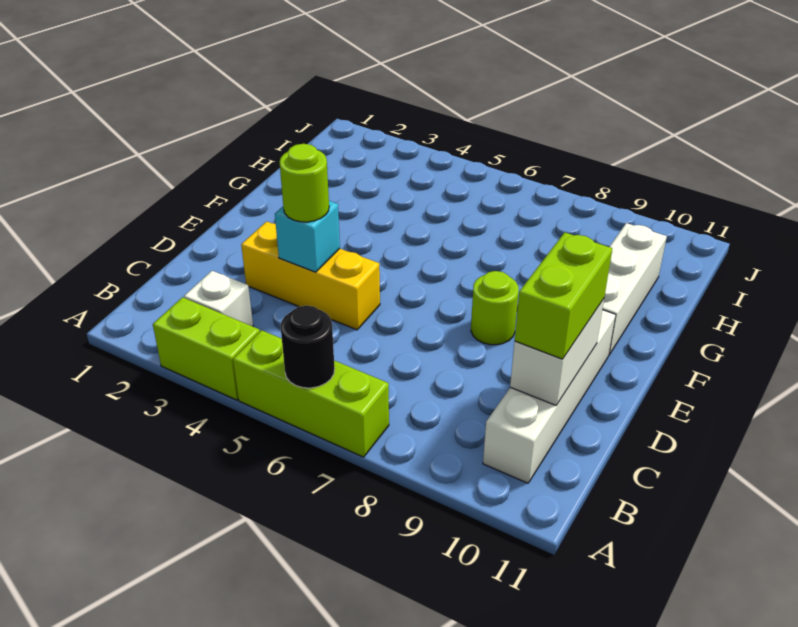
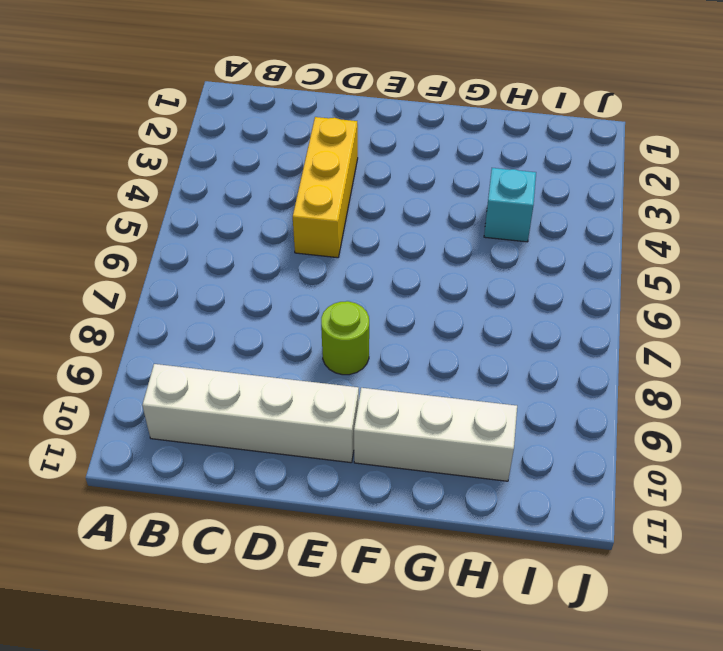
cyan 1x1 brick [484,168,536,242] -> cyan 1x1 brick moved to [275,201,340,272]
none -> lime 1x2 brick [153,297,260,400]
none -> lime 1x3 brick [233,330,389,457]
none -> white 1x1 brick [184,271,253,326]

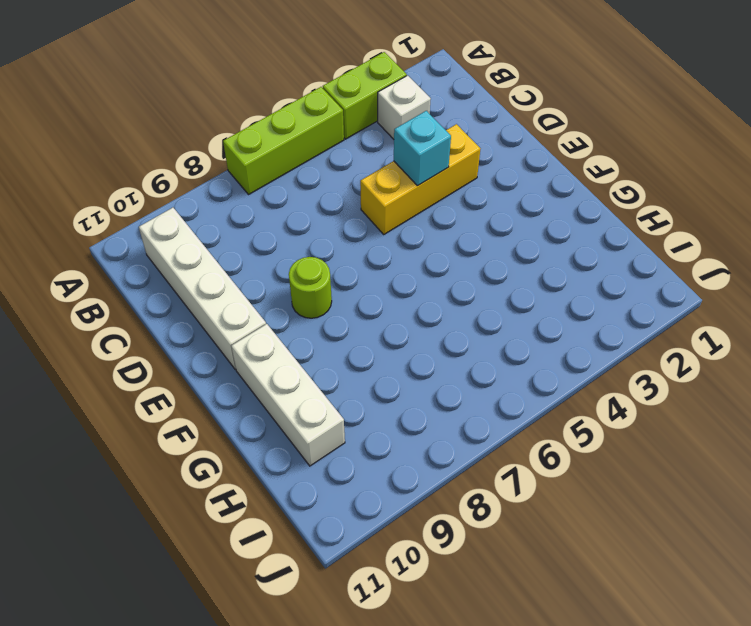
none -> black 1x1 round brick [281,305,335,388]
none -> white 1x2 brick [510,299,604,405]
none -> lime 1x2 brick [515,232,612,359]

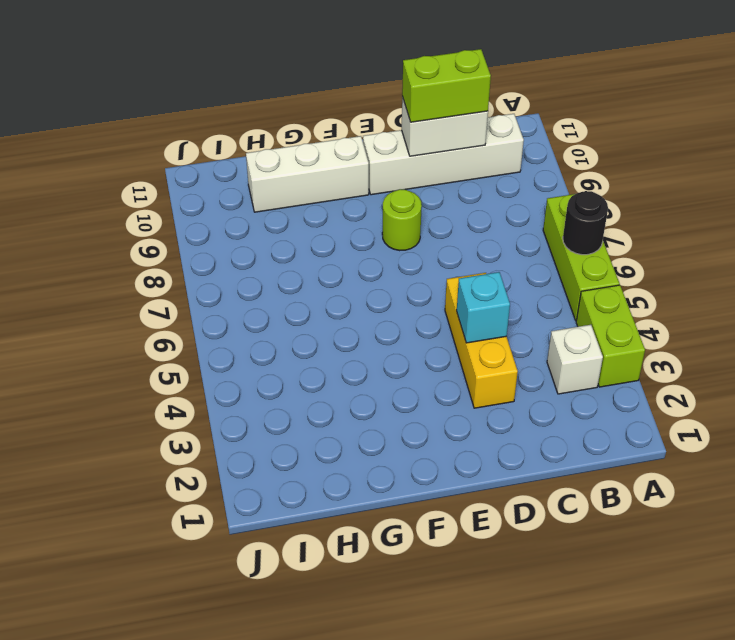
none -> lime 1x1 round brick [280,144,329,222]

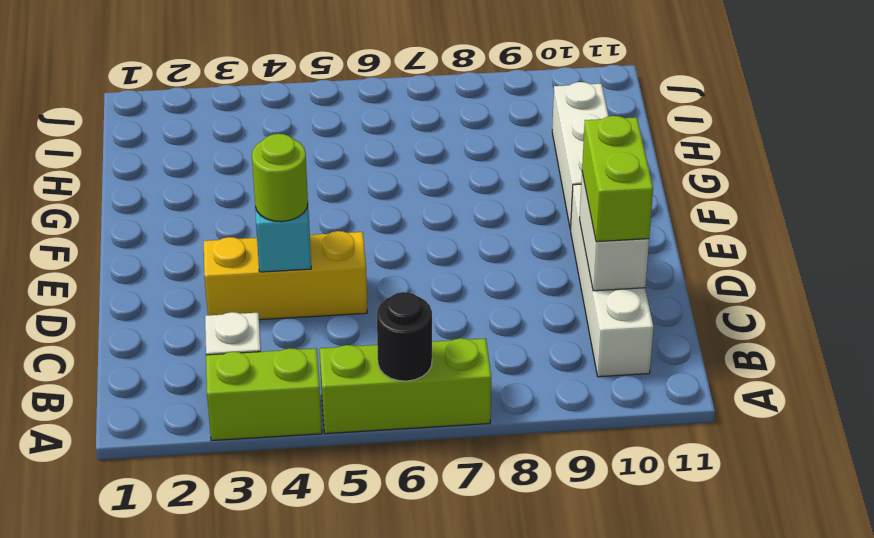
none -> lime 1x1 round brick [471,271,519,345]

